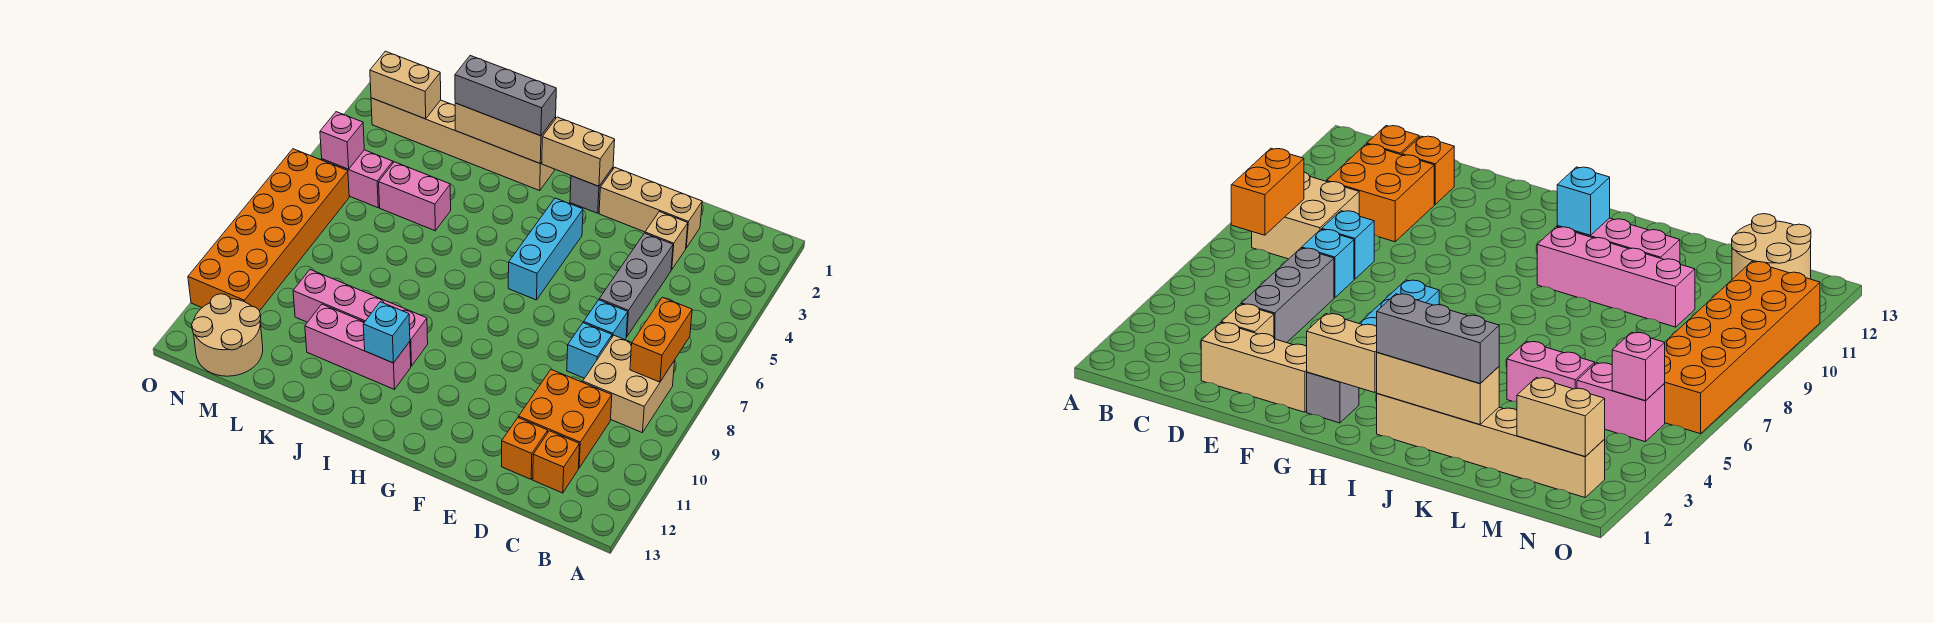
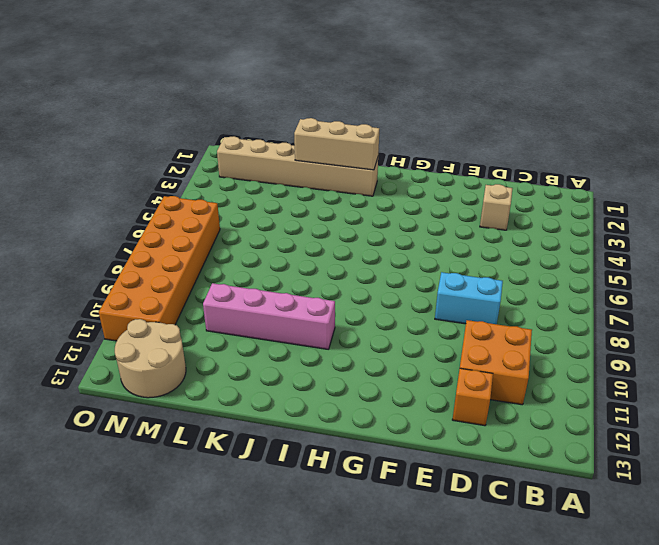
cyan 1x2 brick [435,272,503,324] -> cyan 1x1 brick [567,323,612,378]
none -> tan 2x2 brick [583,335,675,433]
none -> orange 1x1 brick [533,431,579,493]
none -> tan 1x3 brick [599,167,702,248]

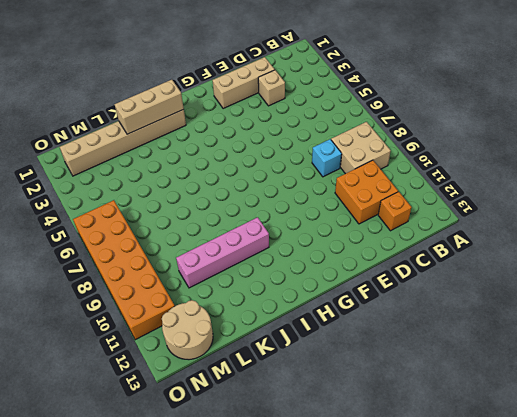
none -> grey 1x3 brick [599,233,673,337]
none -> cyan 1x1 brick [584,300,628,340]
none -> orange 1x1 brick [502,418,548,479]

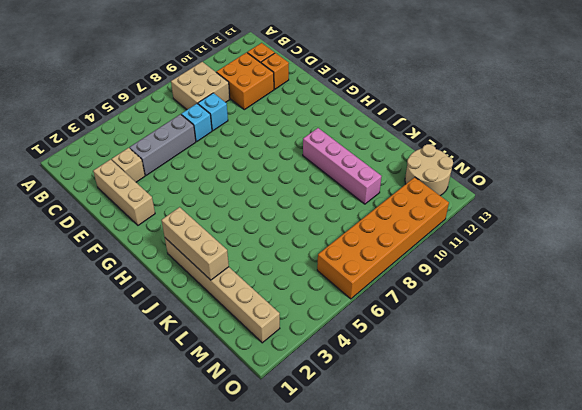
none -> grey 1x1 brick [570,168,613,213]
none -> cyan 1x3 brick [508,198,583,300]
none -> pink 1x3 brick [305,304,411,390]

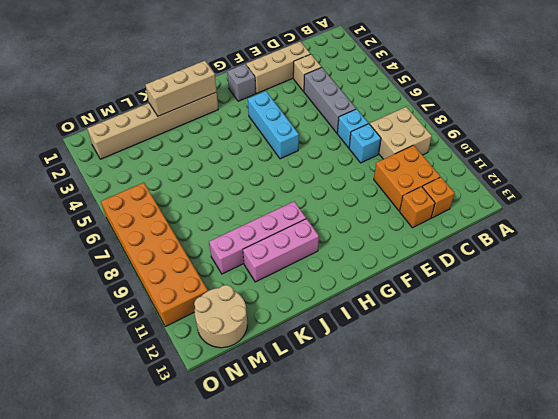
none -> pink 1x2 brick [379,162,451,231]
none -> pink 1x2 brick [322,150,393,208]
none -> orange 1x2 brick [630,297,692,382]

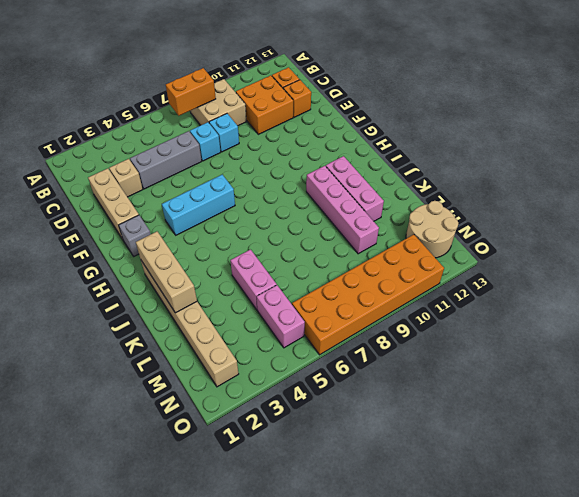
none -> tan 1x2 brick [542,117,615,186]
none -> cyan 1x1 brick [363,302,410,363]
none -> tan 1x2 brick [370,51,441,119]

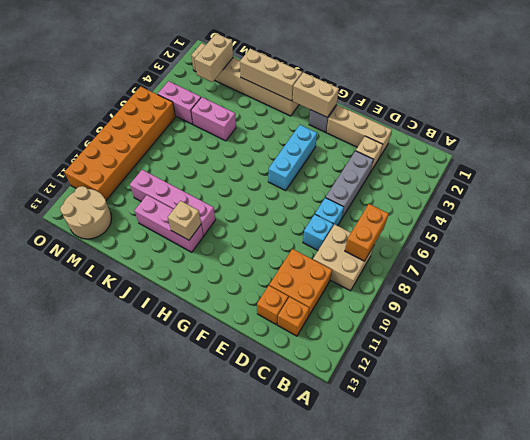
tan 1x1 brick [168,201,201,240] -> cyan 1x1 brick [363,302,410,363]
tan 1x2 brick [195,33,233,82] -> tan 1x2 brick turned to [370,51,441,119]
none -> pink 1x1 brick [320,112,364,169]
none -> grey 1x3 brick [455,56,556,136]

